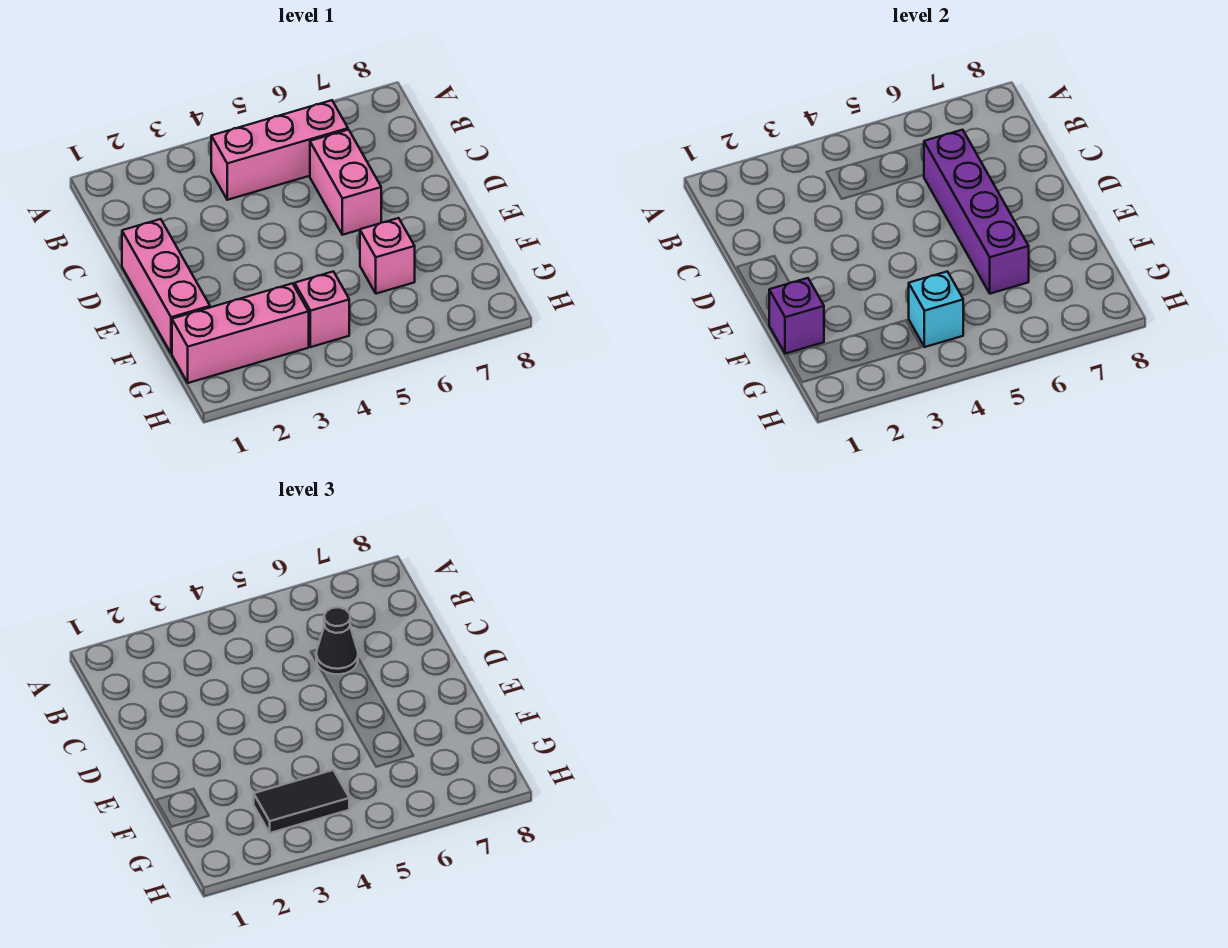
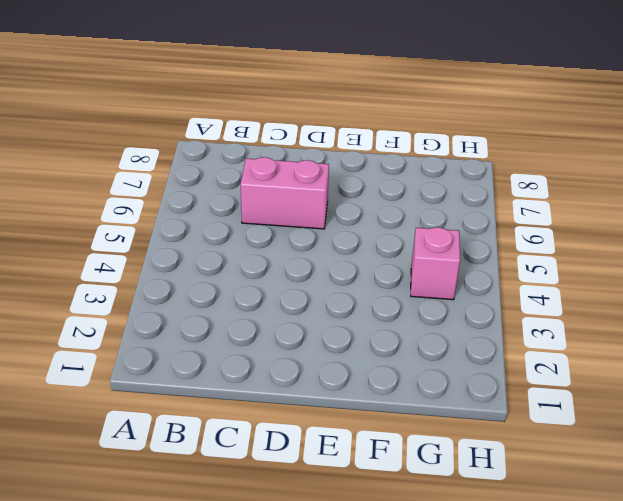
none -> pink 1x3 brick [211,100,348,200]
none -> pink 1x3 brick [122,219,210,354]

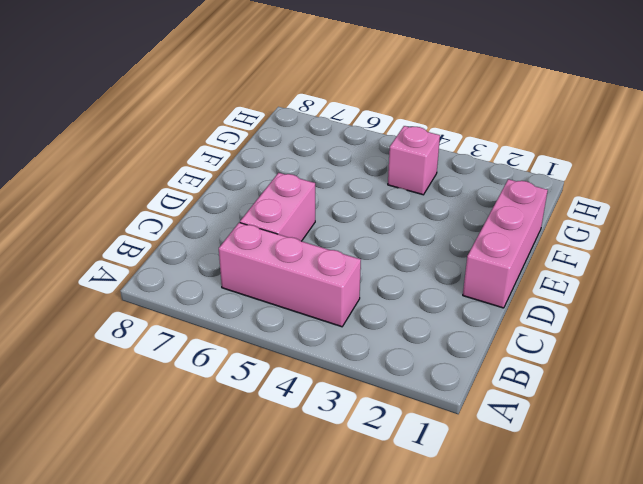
none -> pink 1x1 brick [360,218,415,294]
none -> pink 1x3 brick [172,283,309,383]

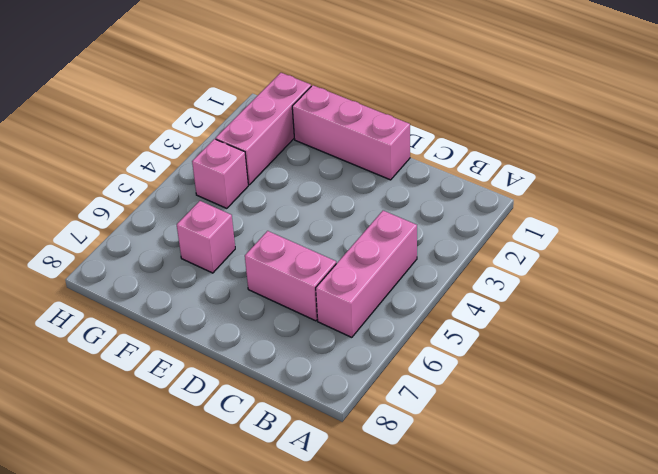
none -> purple 1x4 brick [924,130,1029,294]
none -> purple 1x1 brick [769,278,824,354]

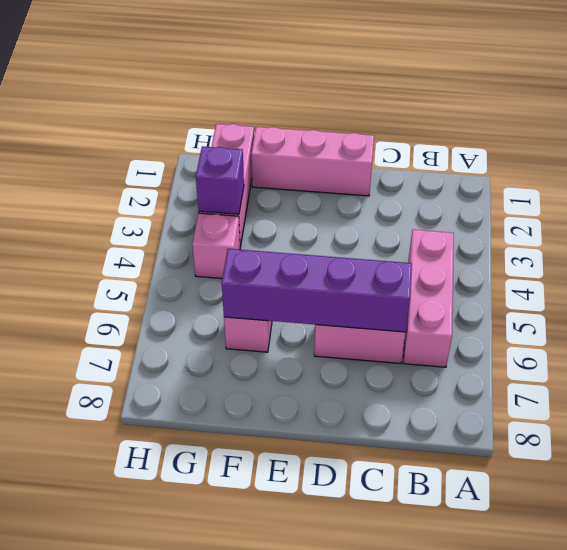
purple 1x1 brick [196,146,244,214] -> purple 1x1 brick moved to [769,278,824,354]
none -> cyan 1x1 brick [909,271,963,347]
none -> black 1x1 cone [316,607,358,675]

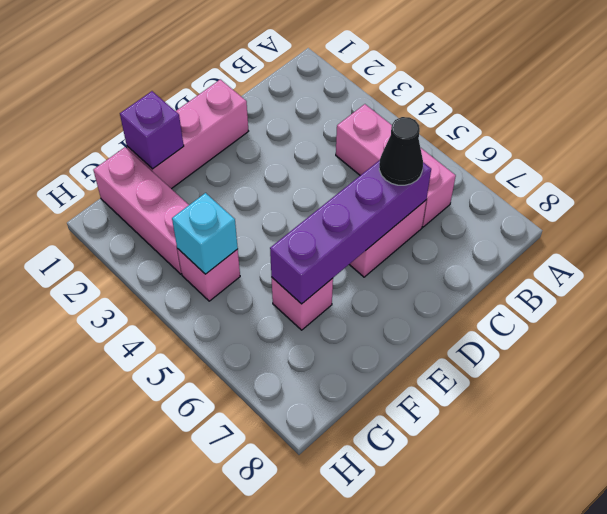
none -> black 1x2 tile [254,770,349,833]

